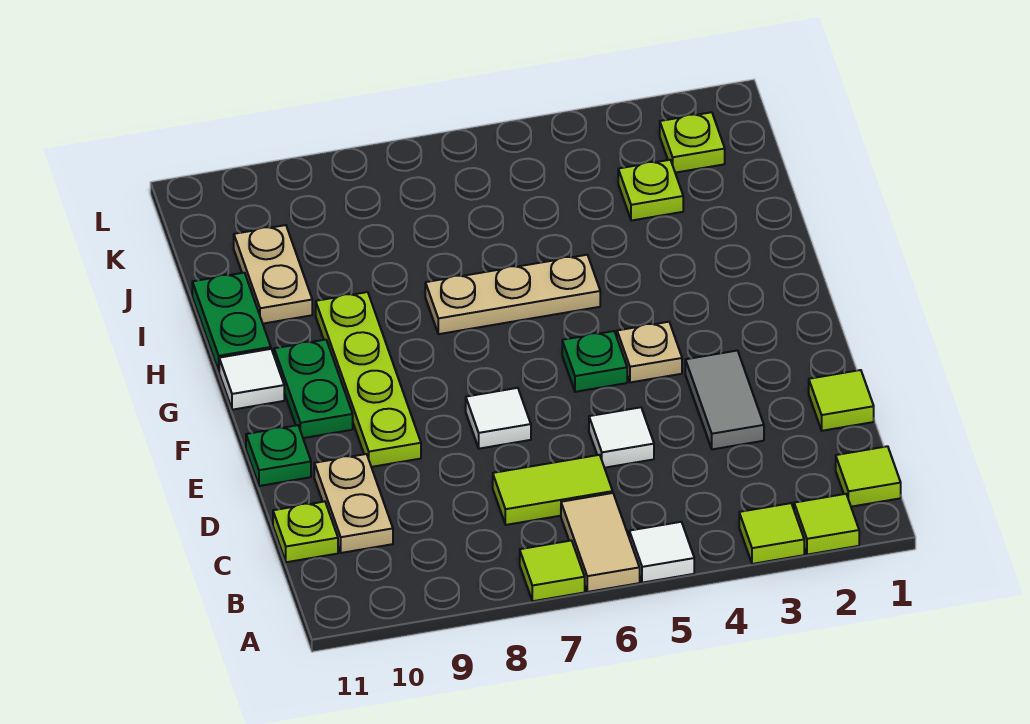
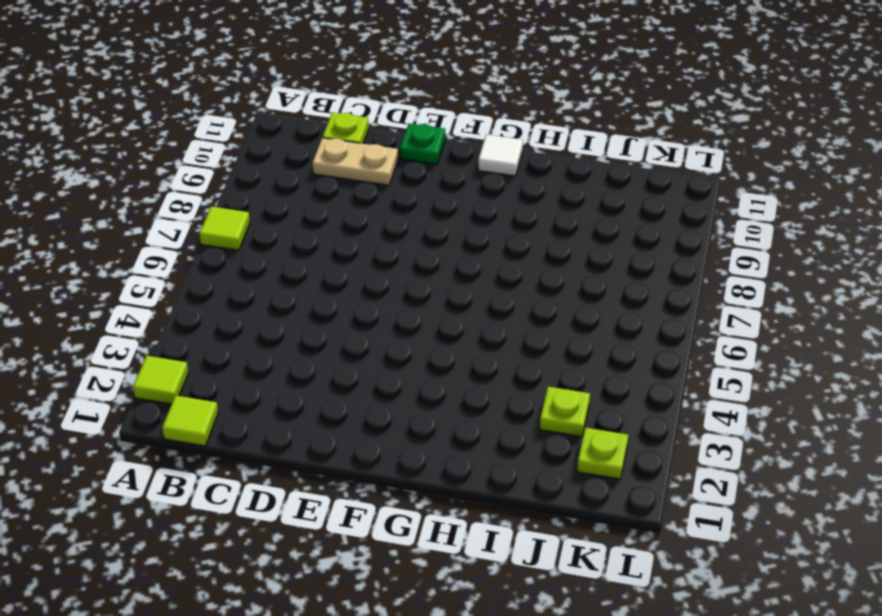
none -> lime 1x1 tile [739,503,804,564]
none -> white 1x1 tile [629,522,694,583]
none -> tan 1x2 tile [561,493,640,592]

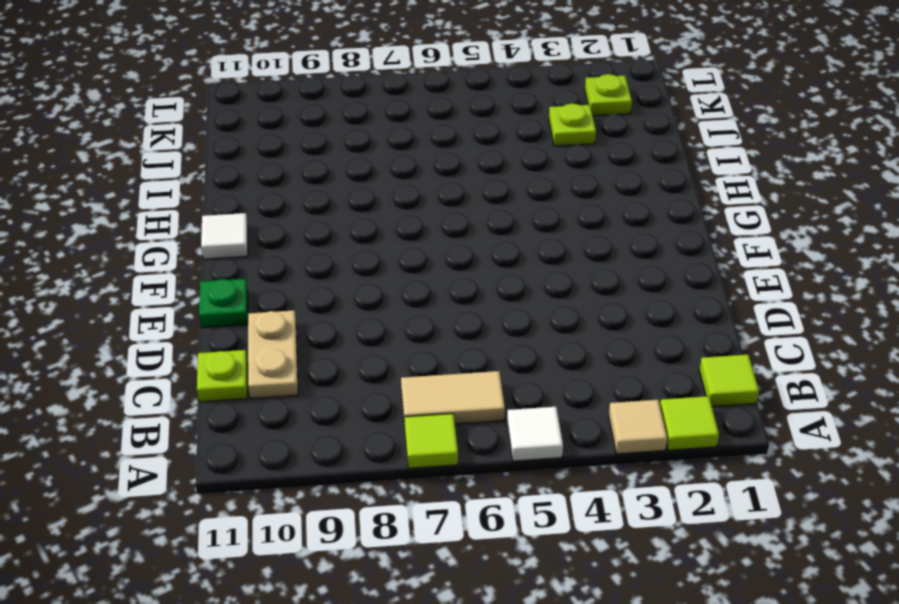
tan 1x1 tile [609,400,667,454] -> lime 1x1 tile [739,503,804,564]
tan 1x2 tile [401,371,505,426] -> tan 1x2 tile turned to [561,493,640,592]
none -> lime 1x2 tile [493,455,613,525]
none -> lime 1x1 tile [809,370,874,431]
none -> grey 1x2 tile [685,351,764,449]

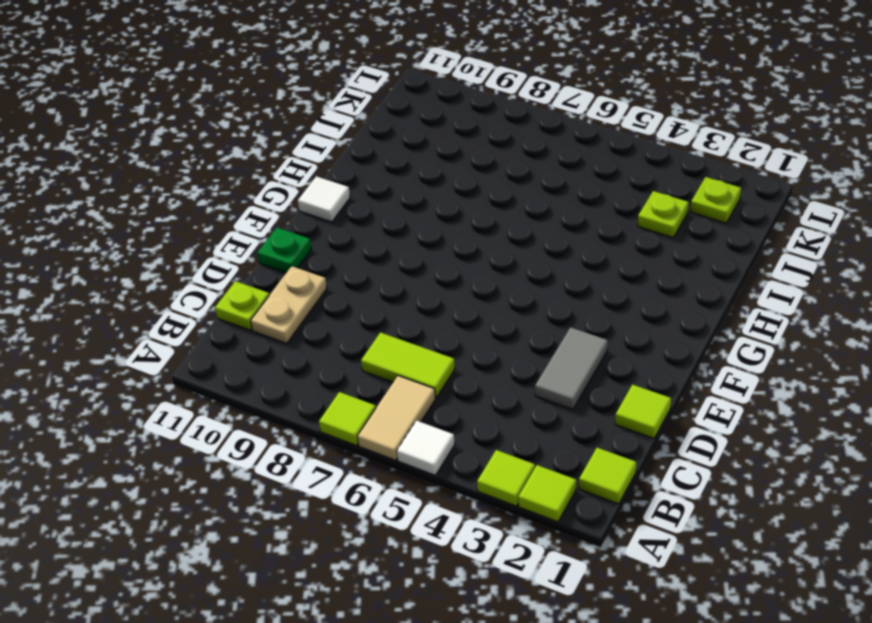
none -> white 1x1 tile [589,407,654,468]
none -> white 1x1 tile [466,388,531,449]
none -> lime 1x4 plate [316,292,421,467]

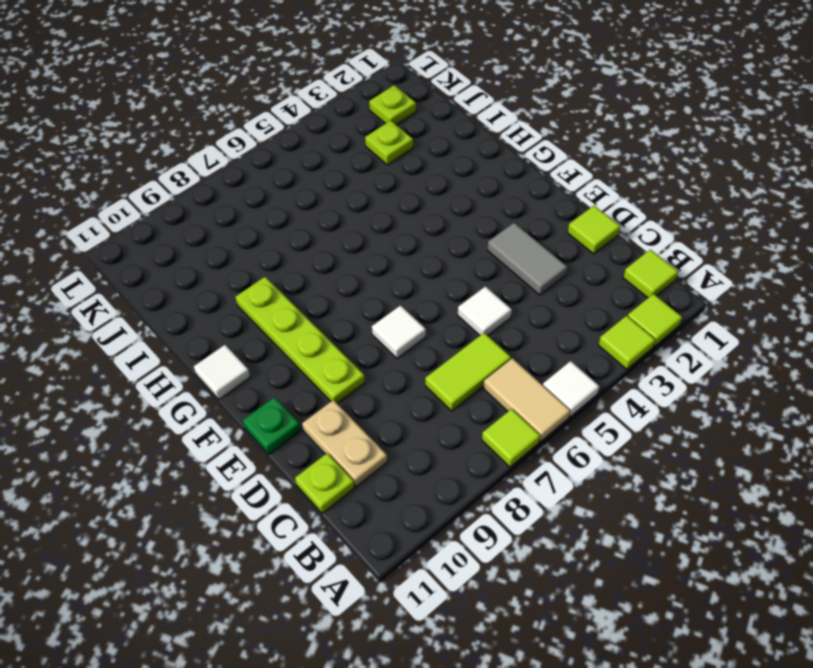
none -> tan 1x1 plate [617,322,682,383]
none -> green 1x1 plate [562,331,627,392]
none -> green 1x2 plate [274,340,353,438]

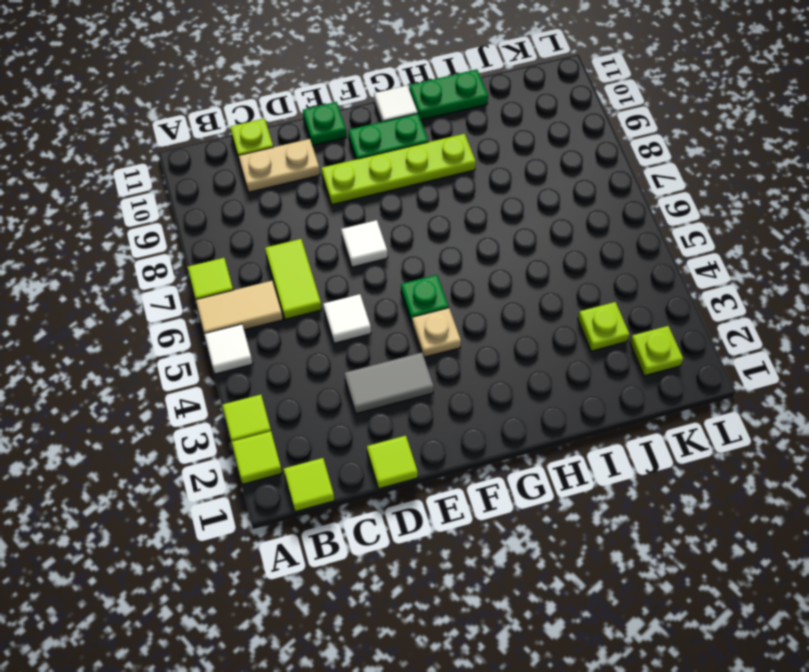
none -> tan 1x3 plate [425,255,600,334]
none -> tan 1x2 plate [234,225,312,324]

